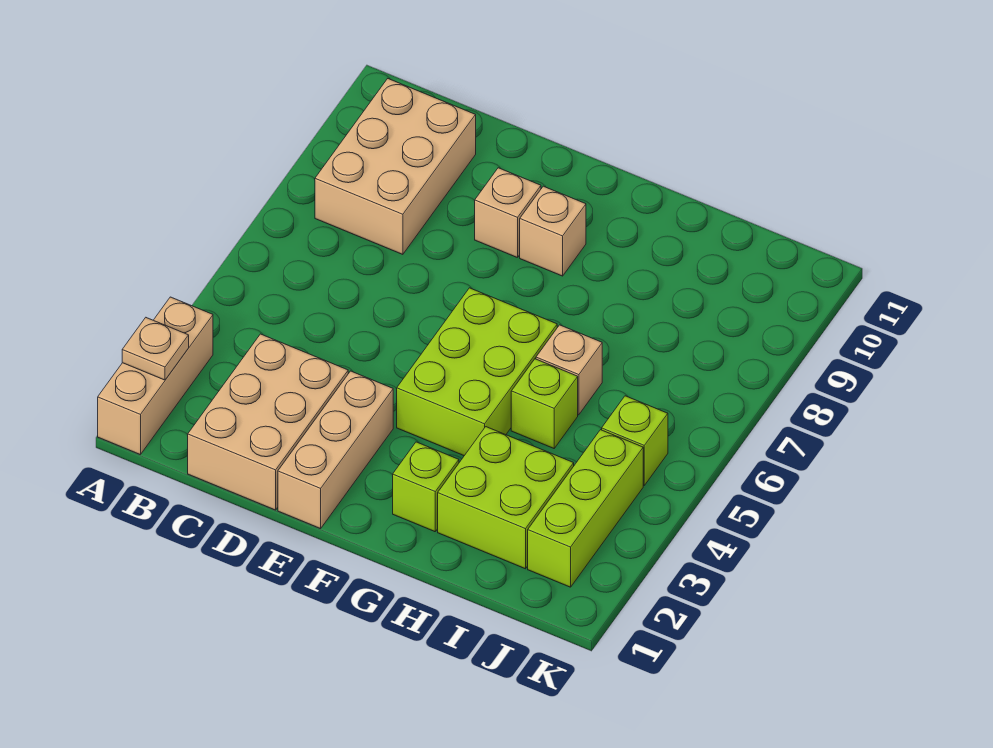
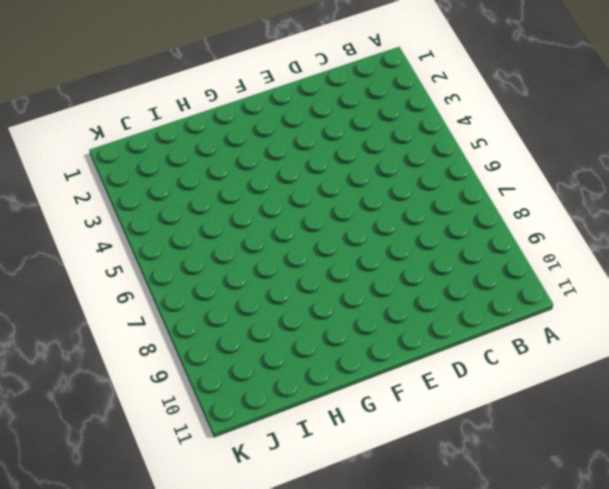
none -> tan 1x3 brick [98,297,213,455]
none -> tan 2x3 brick [315,79,476,254]
none -> tan 2x3 brick [188,334,348,510]

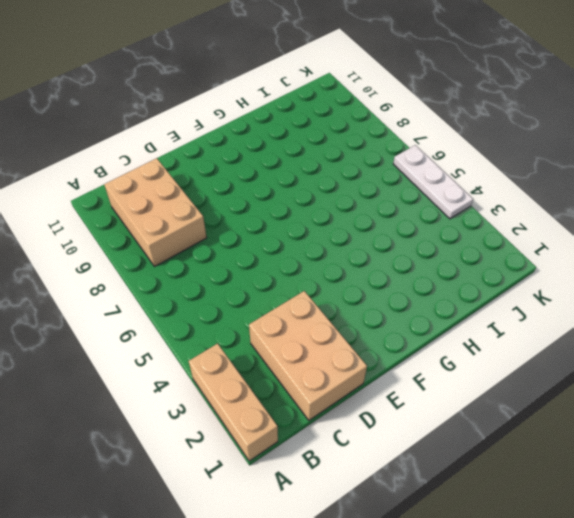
white 1x3 plate [393,145,473,219] -> none
none -> tan 1x3 brick [278,371,393,529]
none -> tan 1x1 brick [475,168,541,258]
none -> lime 2x3 brick [397,288,557,456]

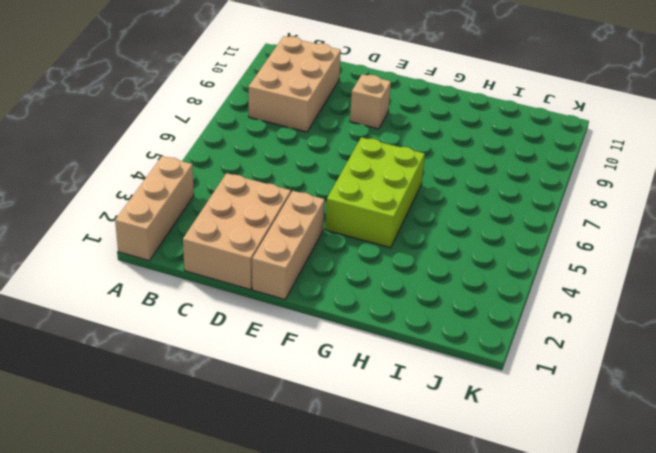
none -> tan 1x1 brick [520,186,586,276]
none -> lime 1x1 brick [393,442,459,532]
none -> lime 2x2 brick [438,427,574,569]

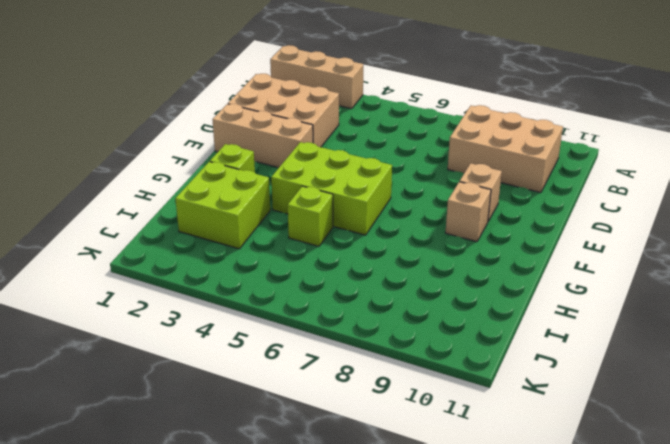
none -> tan 1x1 brick [536,325,602,415]
none -> lime 1x3 brick [528,430,643,587]
none -> lime 1x1 brick [602,396,668,485]

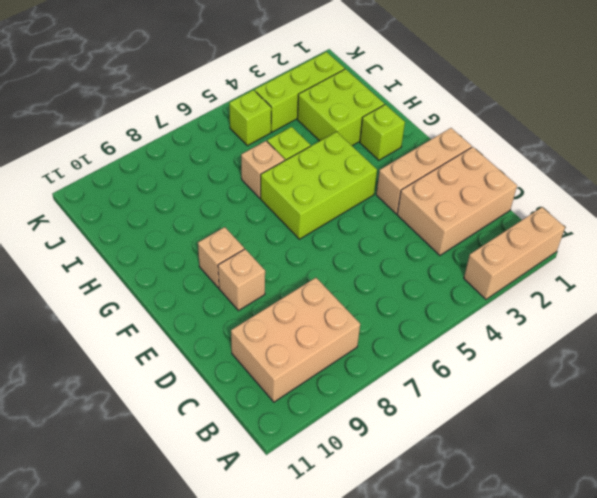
none -> tan 1x1 plate [122,318,189,380]

